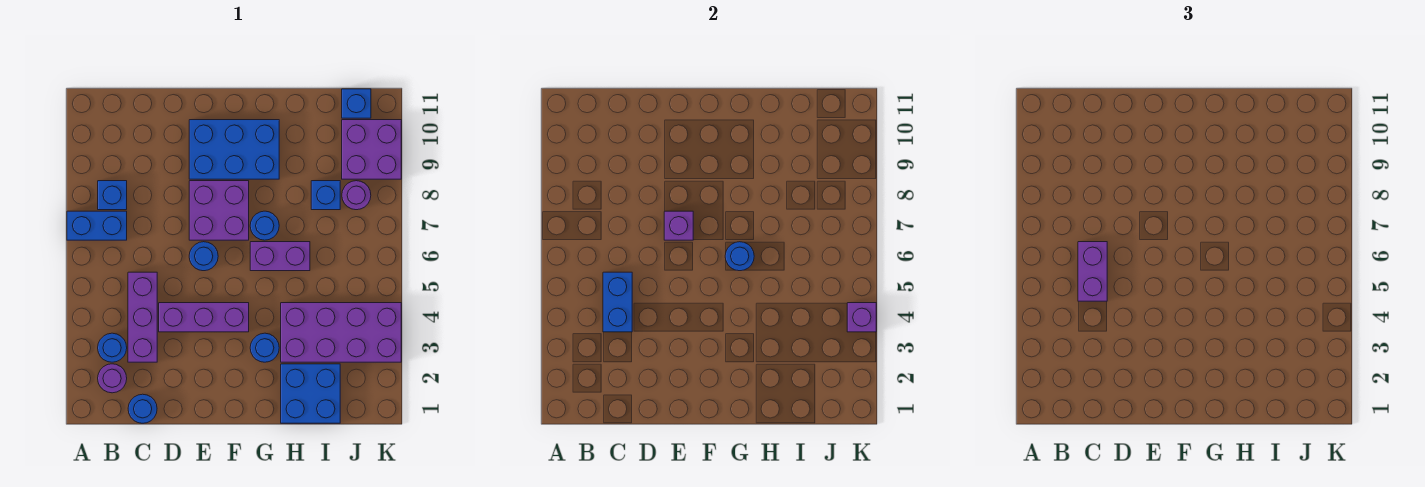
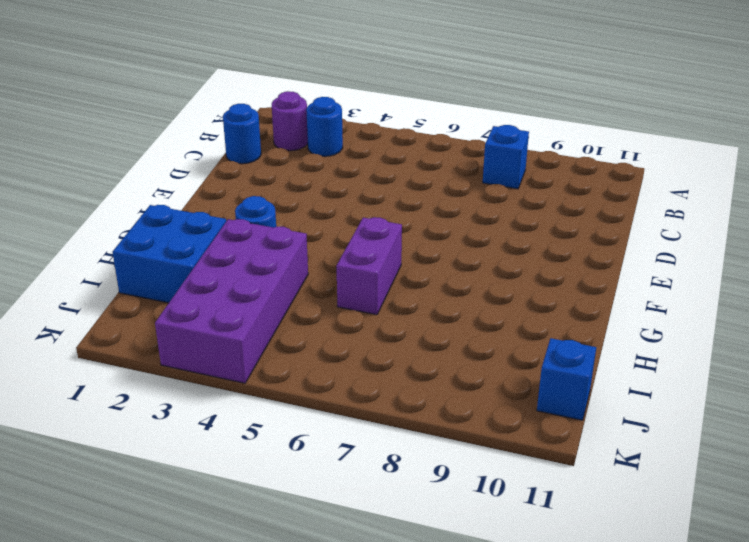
none -> blue 1x2 brick [67,211,127,240]
none -> purple 1x3 brick [128,272,157,362]
none -> purple 1x3 brick [159,303,249,332]

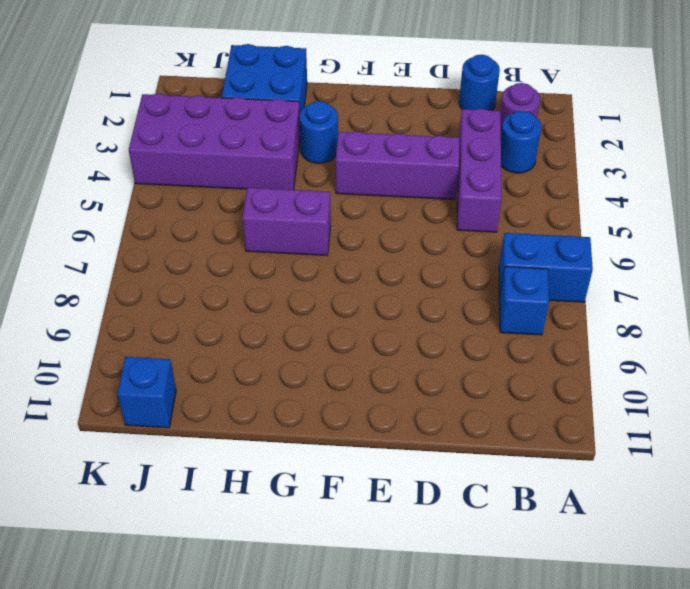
none -> blue 1x1 round brick [189,242,218,271]
none -> purple 2x2 brick [189,181,249,240]
none -> blue 2x3 brick [189,120,279,179]

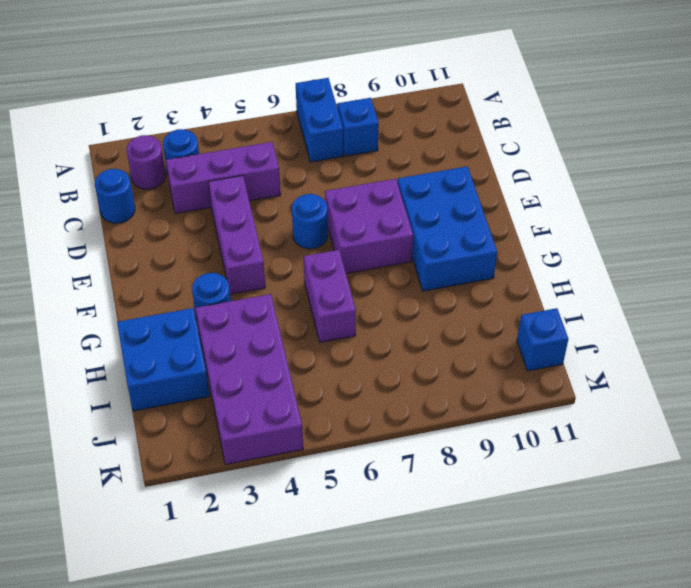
none -> blue 1x1 round brick [250,211,279,240]
none -> blue 1x1 brick [311,181,340,210]
none -> purple 1x1 round brick [342,181,371,210]

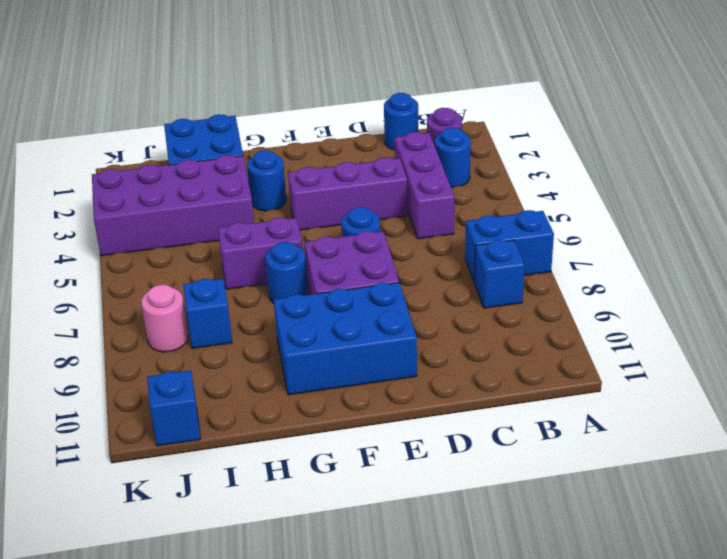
pink 1x1 round brick [141,285,188,352] -> purple 1x1 round brick [342,181,371,210]
none -> purple 2x2 brick [342,120,401,179]
none -> blue 1x2 brick [603,272,632,332]
none -> purple 1x1 brick [664,211,693,240]

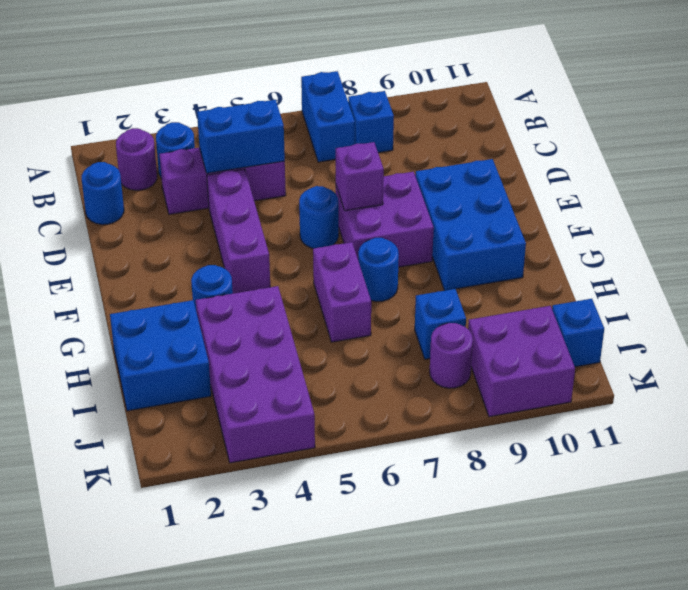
none -> blue 1x1 round brick [725,242,754,271]
none -> purple 1x1 brick [847,303,876,332]
none -> purple 1x2 brick [1078,242,1107,301]

